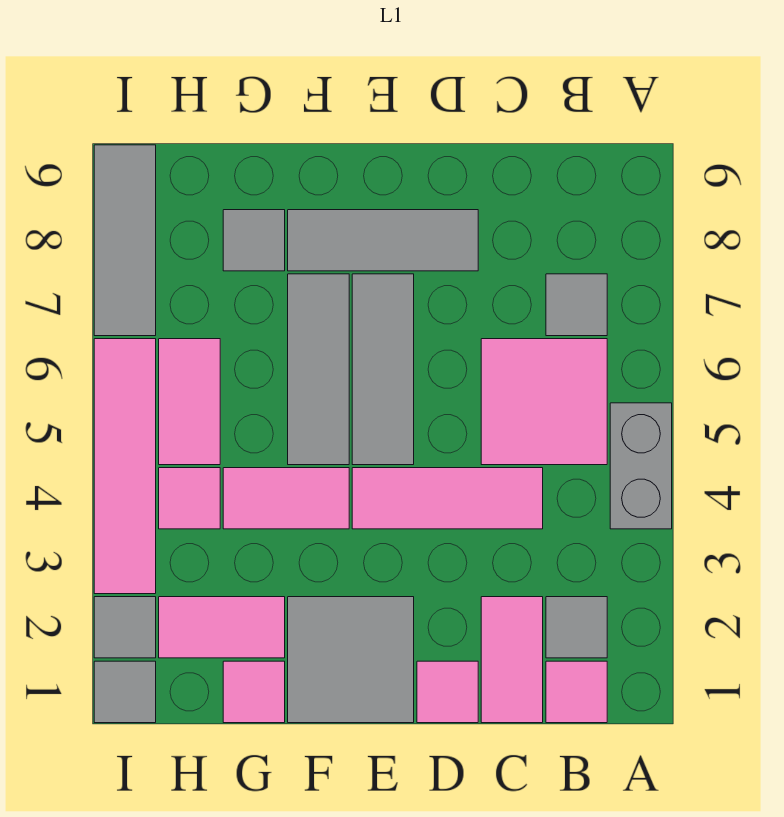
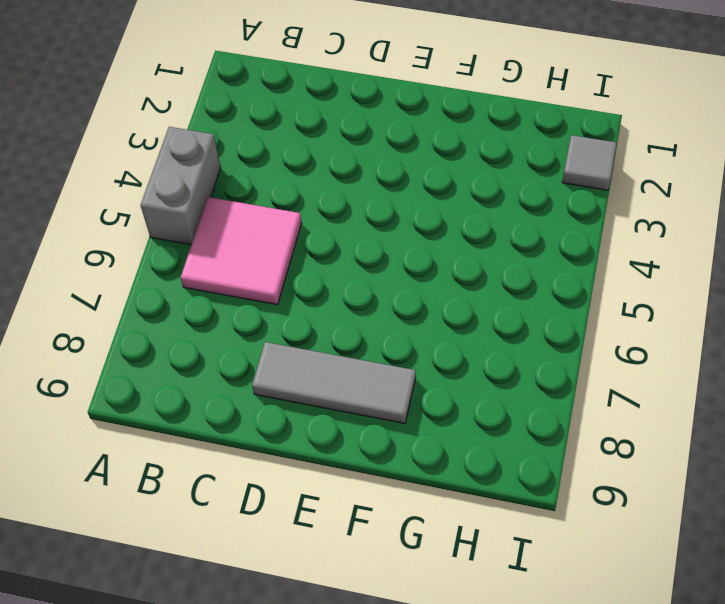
none -> pink 1x1 tile [546,661,607,723]
none -> grey 1x1 tile [546,597,607,658]
none -> grey 1x1 tile [546,274,607,336]

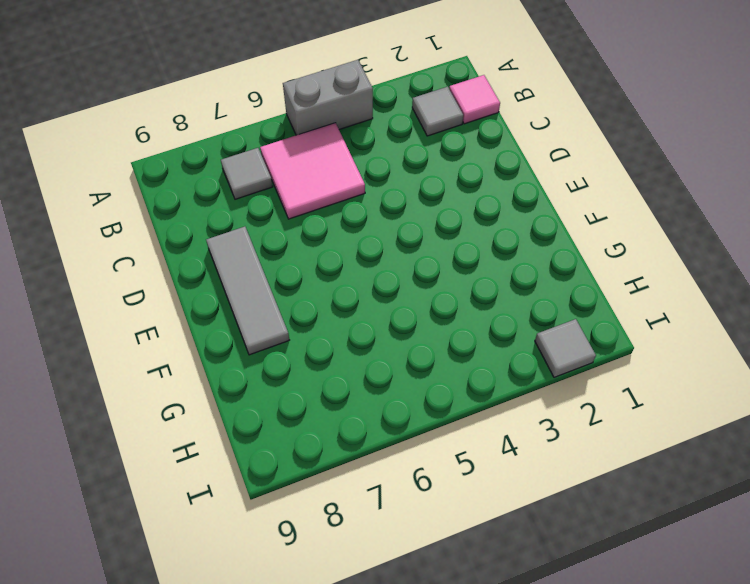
none -> pink 1x2 tile [481,597,543,723]
none -> pink 1x3 tile [352,468,543,529]
none -> pink 1x1 tile [417,661,478,723]

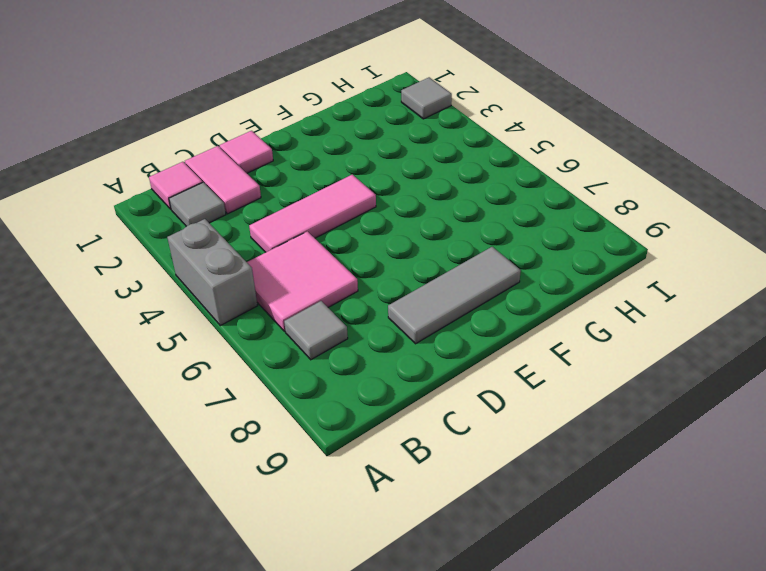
none -> grey 2x2 tile [288,597,414,723]
none -> grey 1x3 tile [352,274,414,465]
none -> pink 1x2 tile [223,468,349,529]

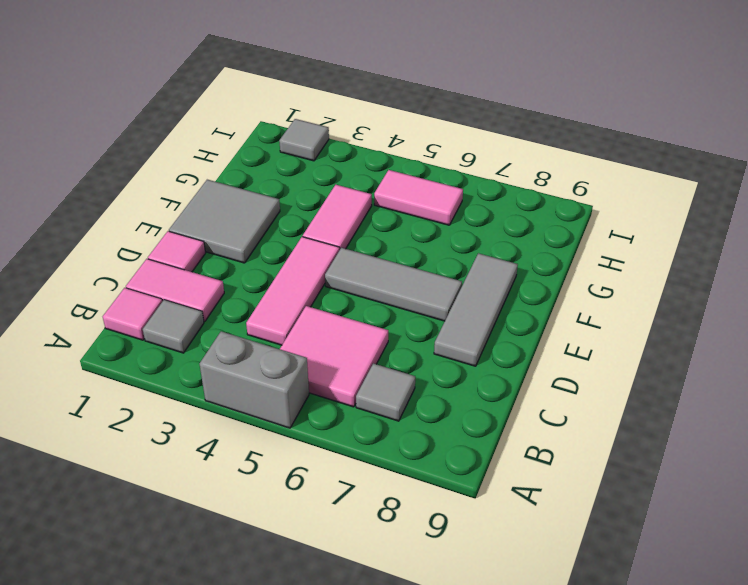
none -> grey 1x3 tile [288,274,349,465]
none -> pink 1x1 tile [223,661,285,723]
none -> pink 1x2 tile [159,597,285,658]

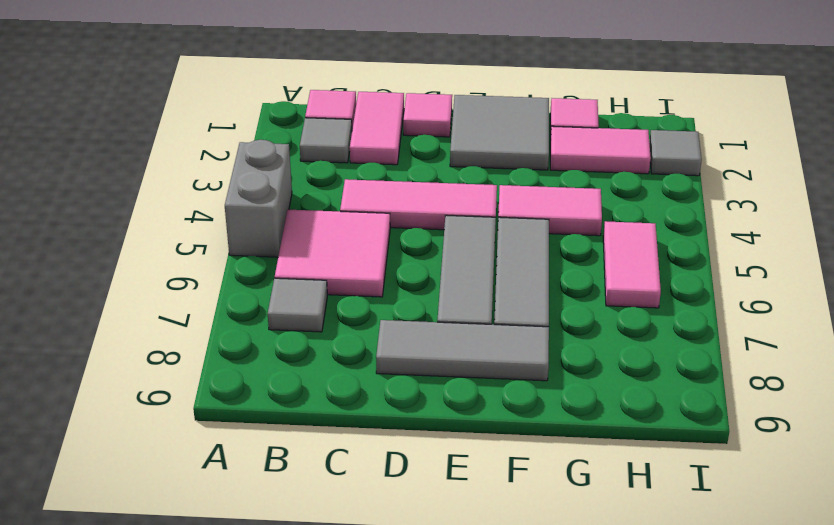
none -> grey 1x1 tile [223,210,285,271]
none -> pink 1x1 tile [159,468,220,529]
none -> grey 1x1 tile [94,661,156,723]

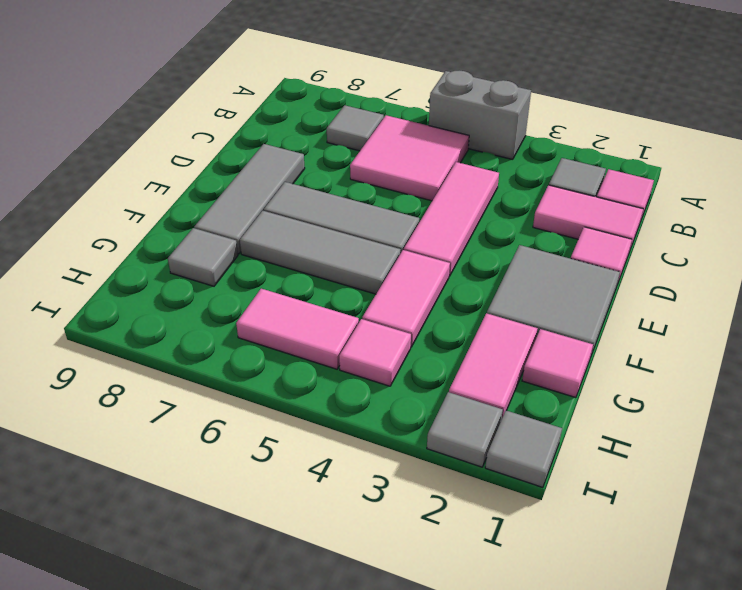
none -> pink 1x4 tile [94,339,156,594]
none -> grey 1x3 tile [94,145,156,336]

